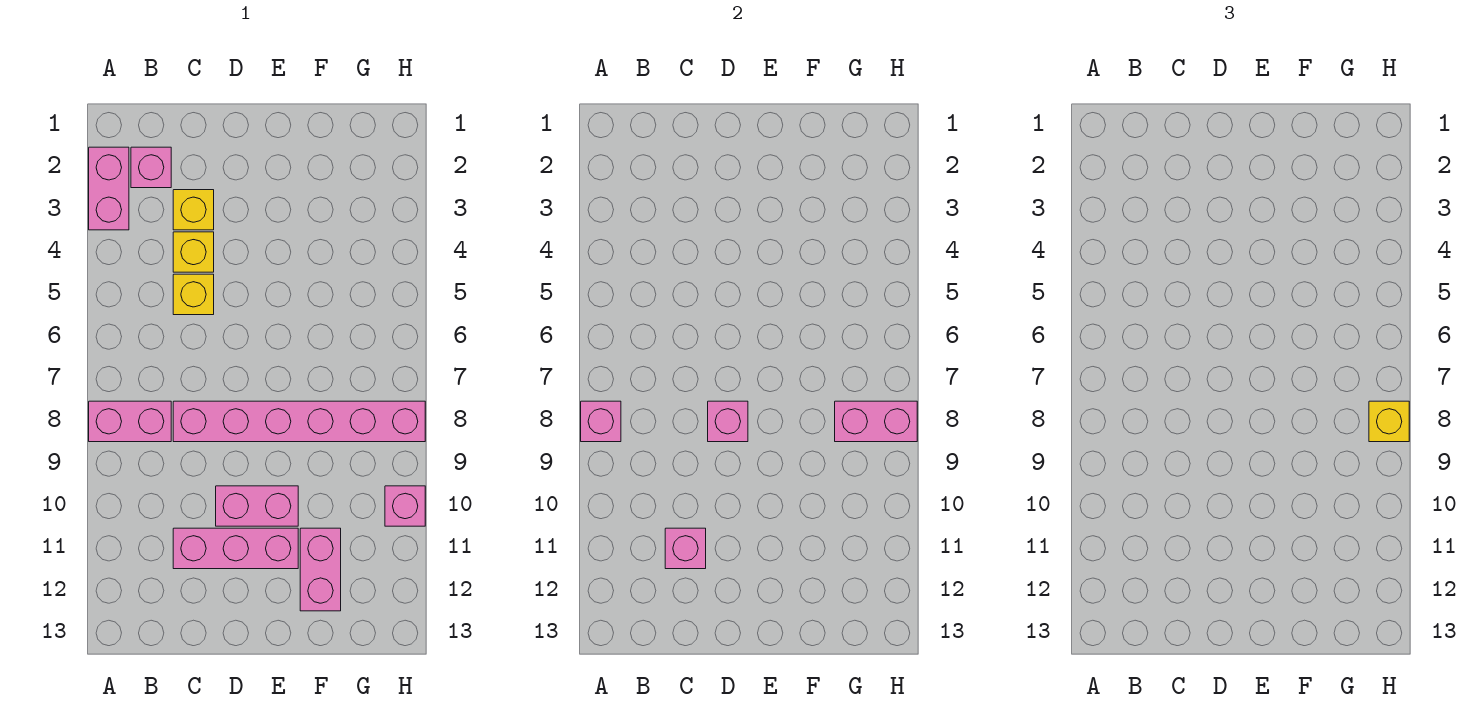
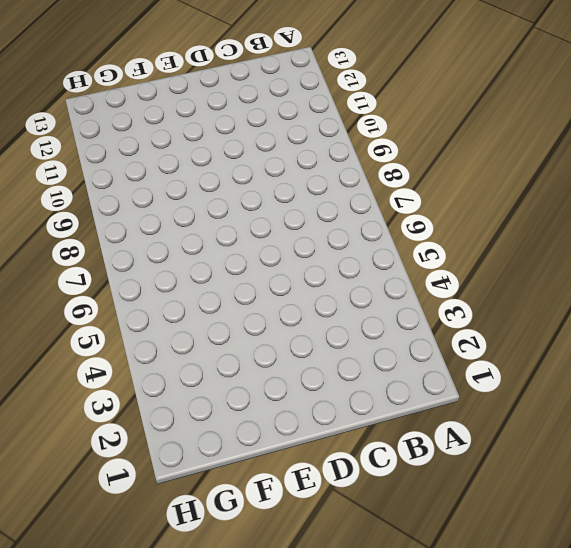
none -> pink 1x2 brick [89,147,129,230]
none -> pink 1x2 brick [89,401,171,442]
none -> pink 1x1 brick [131,147,171,188]

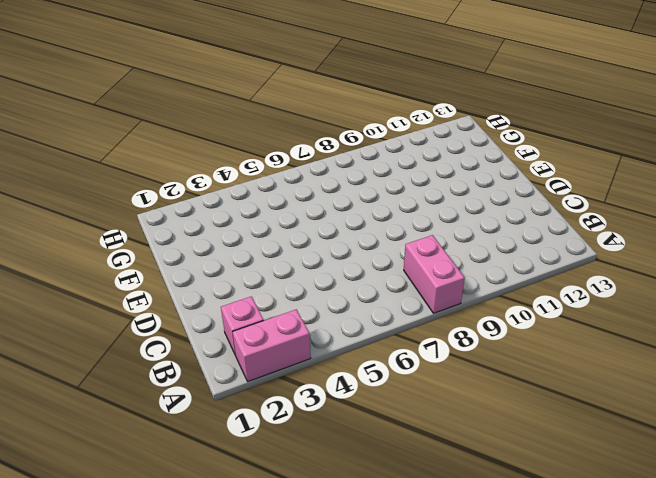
none -> yellow 1x1 brick [173,190,214,230]
none -> yellow 1x1 brick [173,232,214,272]
none -> yellow 1x1 brick [173,274,214,315]

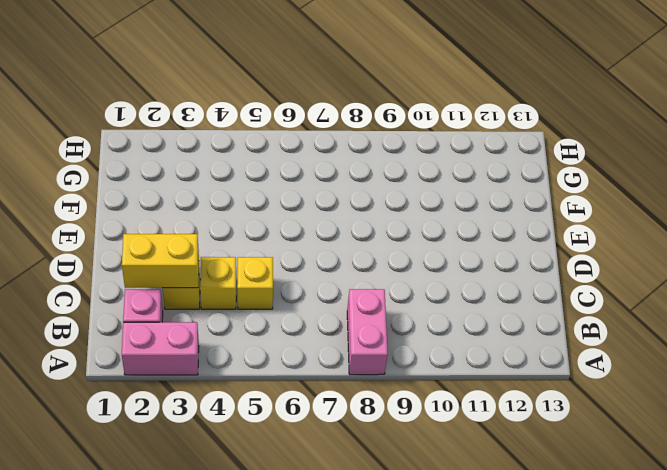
yellow 1x2 brick [122,234,199,288] -> none
none -> pink 1x6 brick [173,401,425,442]
none -> pink 1x3 brick [173,528,298,569]
none -> pink 1x2 brick [216,486,298,526]

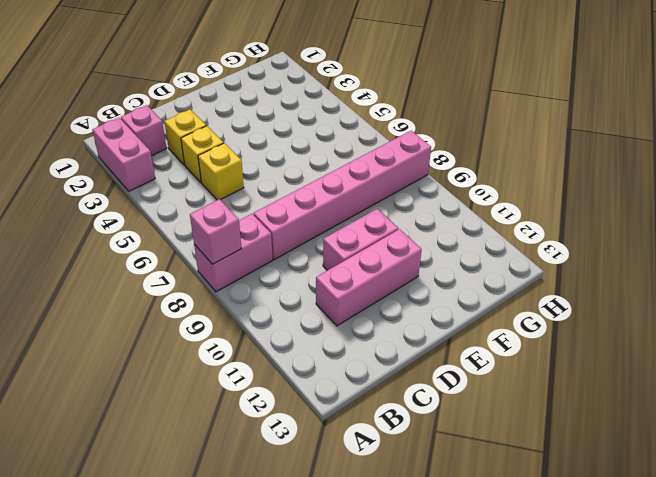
none -> pink 1x2 brick [300,528,341,611]
none -> pink 1x1 brick [385,486,425,526]
none -> pink 1x1 brick [665,528,706,569]

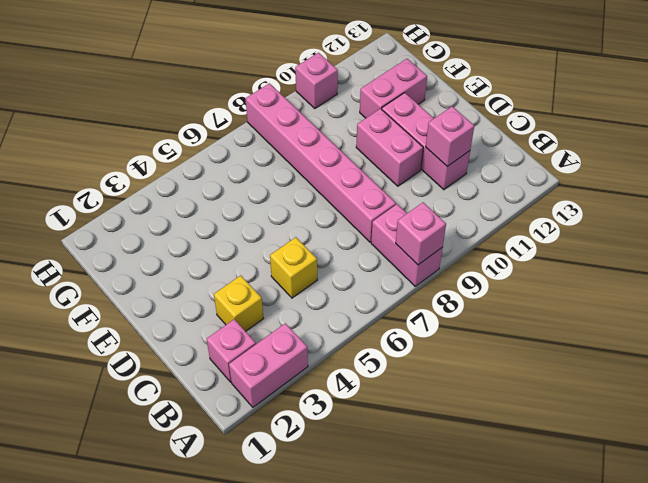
none -> yellow 1x1 brick [173,232,214,272]
none -> pink 1x1 brick [708,401,748,442]
none -> pink 1x2 brick [835,401,917,442]

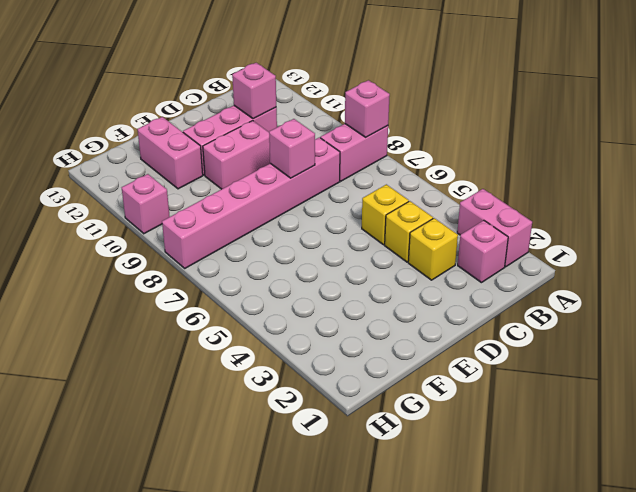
none -> pink 1x2 brick [835,401,917,442]
none -> yellow 1x1 brick [1369,401,1409,442]

